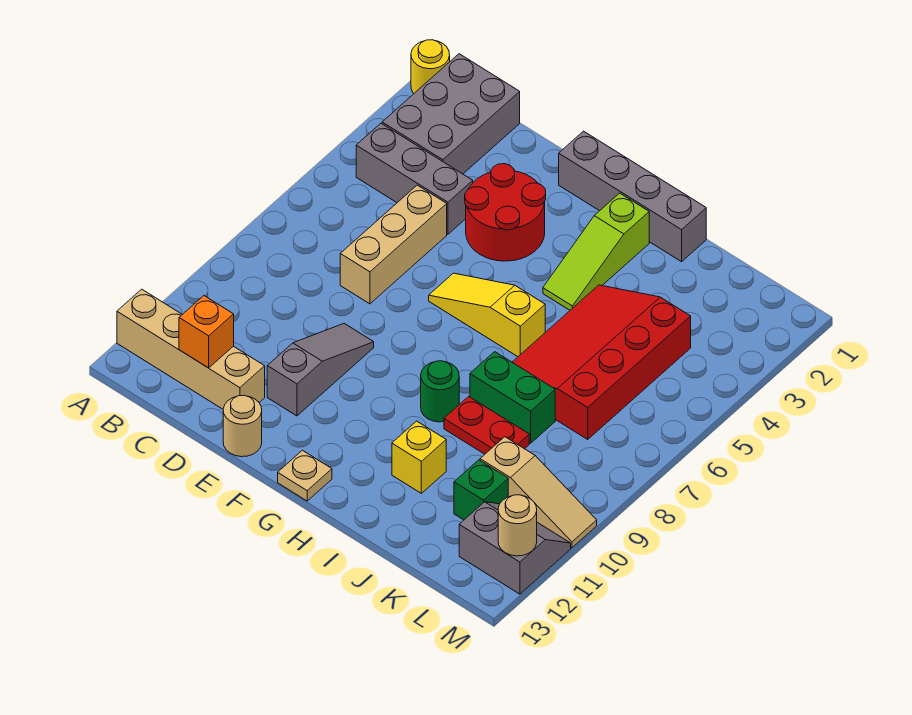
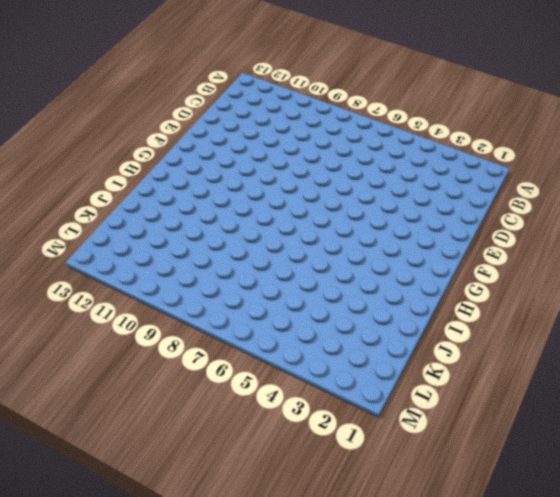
none -> yellow 1x1 round brick [411,40,450,93]
none -> tan 1x4 brick [117,289,265,409]
none -> grey 2x3 brick [382,54,520,174]

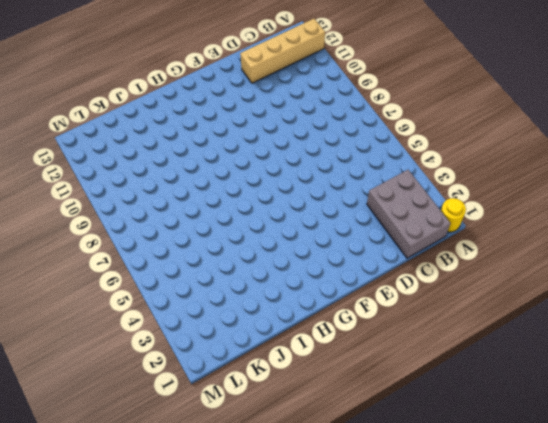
none -> grey 1x3 brick [356,123,473,234]
none -> tan 1x3 brick [340,185,447,304]
none -> red 2x2 round brick [465,164,546,261]

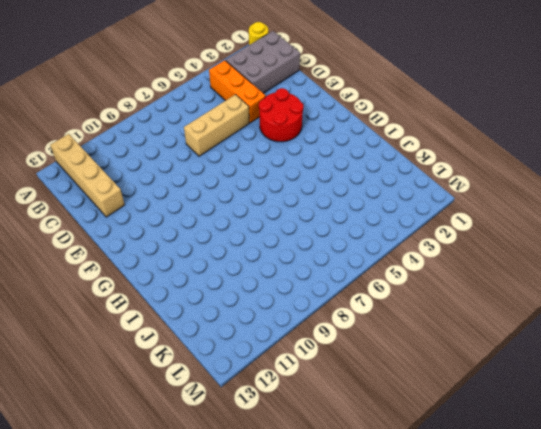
orange 1x3 brick [209,60,266,123] -> grey 1x3 brick [356,123,473,234]
none -> grey 1x3 slope [267,324,374,416]
none -> tan 1x1 round brick [223,395,262,457]
none -> grey 1x4 brick [559,131,706,262]

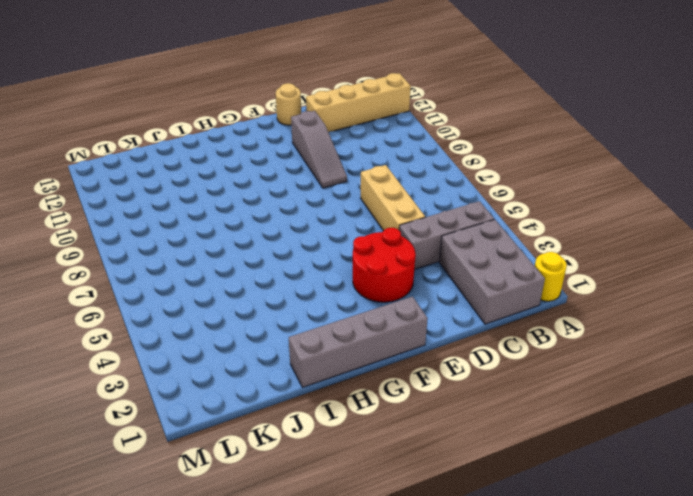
none -> yellow 1x3 slope [429,273,545,357]
none -> tan 1x1 plate [278,450,332,501]
none -> lime 1x3 slope [543,193,649,310]

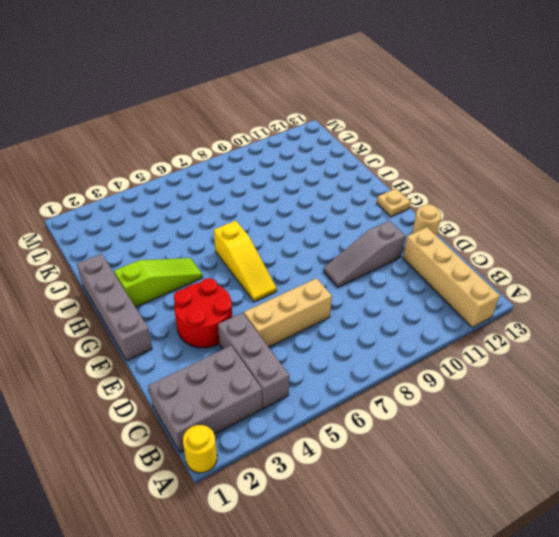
none -> green 1x1 round brick [421,361,459,422]
none -> red 3x4 slope [512,285,691,439]
none -> green 1x2 brick [470,352,555,443]

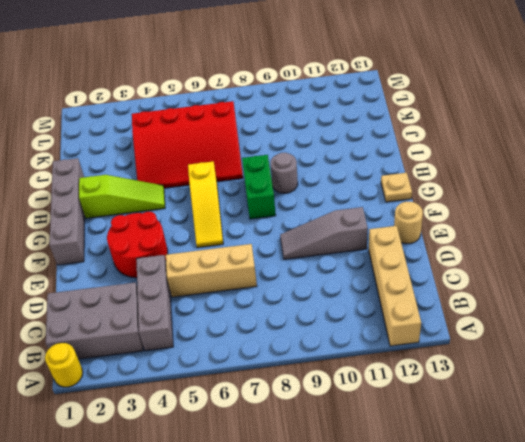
green 1x2 brick [242,155,276,219] -> green 1x2 brick moved to [470,352,555,443]
grey 1x1 round brick [271,153,298,193] -> green 1x1 round brick [421,361,459,422]
none -> red 1x2 plate [444,396,529,454]
none -> yellow 1x1 brick [392,421,446,493]
none -> tan 1x3 slope [480,437,597,548]

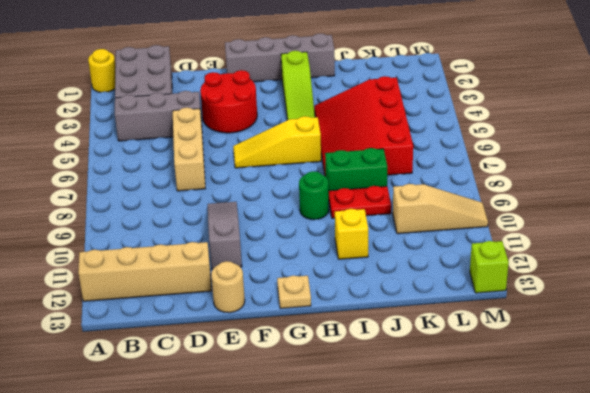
lime 1x1 brick [470,241,509,293] -> none
none -> green 1x1 brick [454,460,508,520]
none -> grey 2x2 slope [459,502,571,594]
none -> orange 1x1 brick [179,296,234,368]

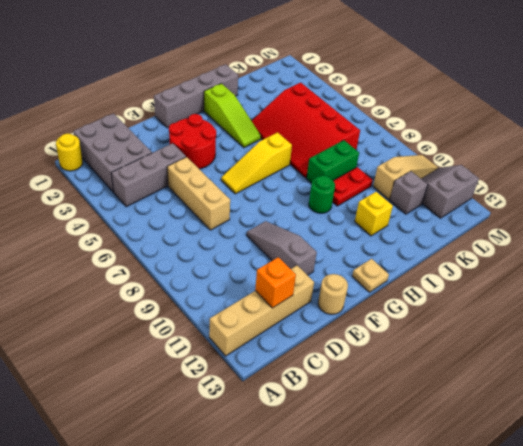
grey 1x1 brick [390,171,428,214] -> green 1x1 brick [454,460,508,520]
none -> tan 1x1 round brick [498,495,537,556]

